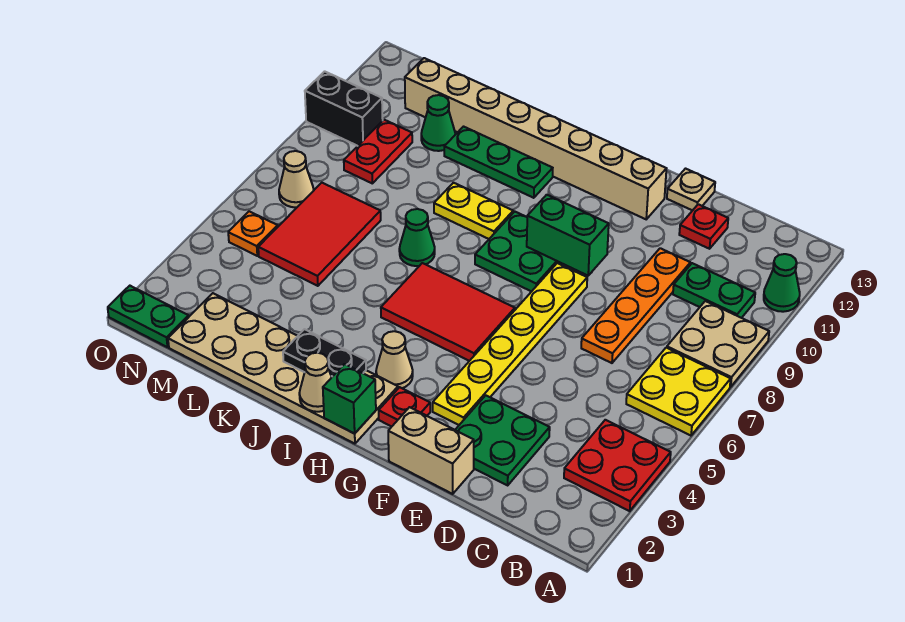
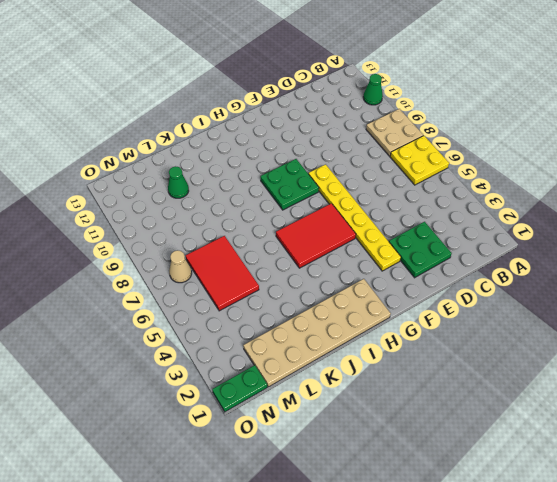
none -> red 2x2 plate [564,420,671,511]
none -> green 1x2 plate [673,263,755,318]
none -> orange 1x4 plate [581,248,690,363]
none -> red 1x1 plate [679,204,728,249]

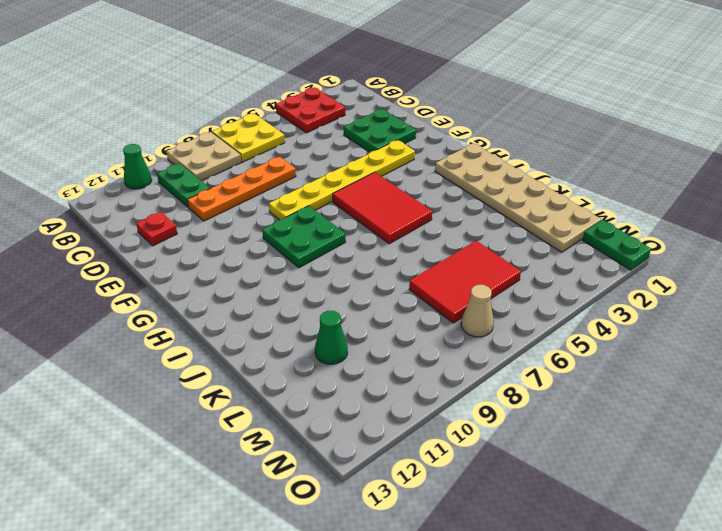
none -> tan 1x2 brick [388,407,474,494]
none -> tan 1x1 plate [667,169,715,211]
none -> tan 1x8 brick [405,58,666,219]
none -> red 1x1 plate [379,387,430,427]

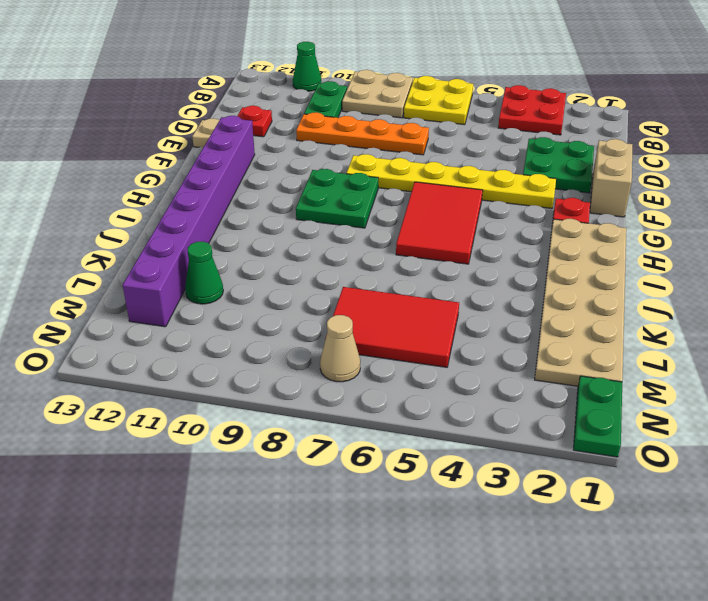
purple 1x8 brick [123,116,255,327] -> tan 1x8 brick [405,58,666,219]
none -> tan 1x1 cone [376,331,413,388]
none -> yellow 1x2 plate [434,183,513,239]
none -> green 1x3 plate [444,127,553,198]
none -> green 1x1 cone [399,209,435,266]

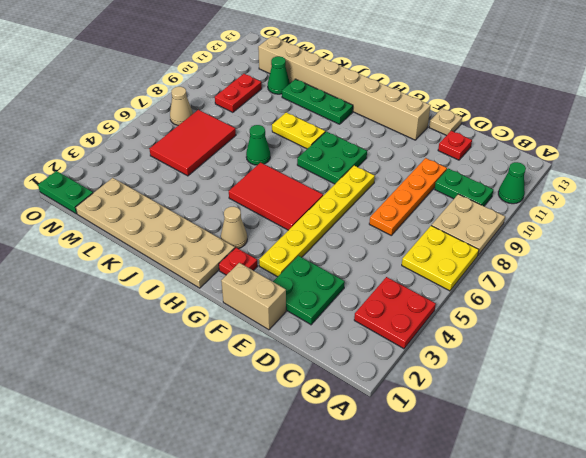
none -> orange 1x1 plate [228,211,278,256]
none -> black 1x2 brick [305,71,383,146]
none -> green 1x2 brick [527,195,609,276]
none -> green 1x1 brick [323,364,376,434]

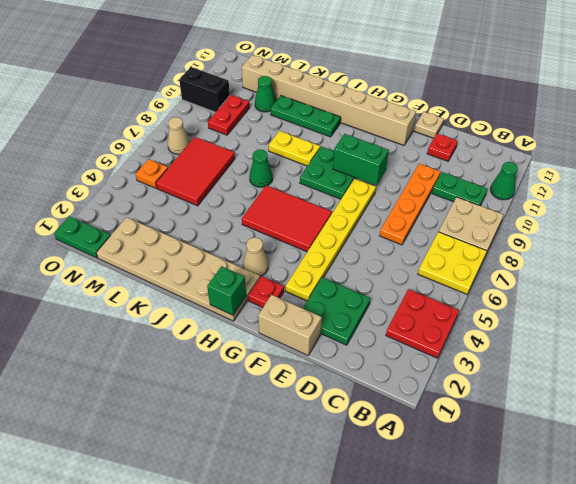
none -> tan 1x1 cone [299,353,332,412]
none -> black 1x2 plate [283,329,366,377]

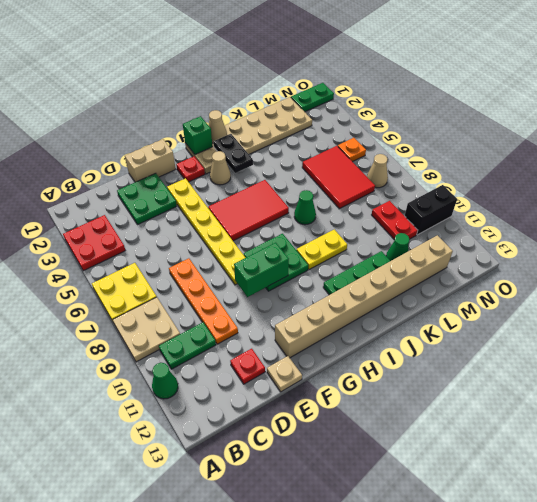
black 1x2 plate [214,134,253,173] -> black 1x2 plate turned to [283,329,366,377]

